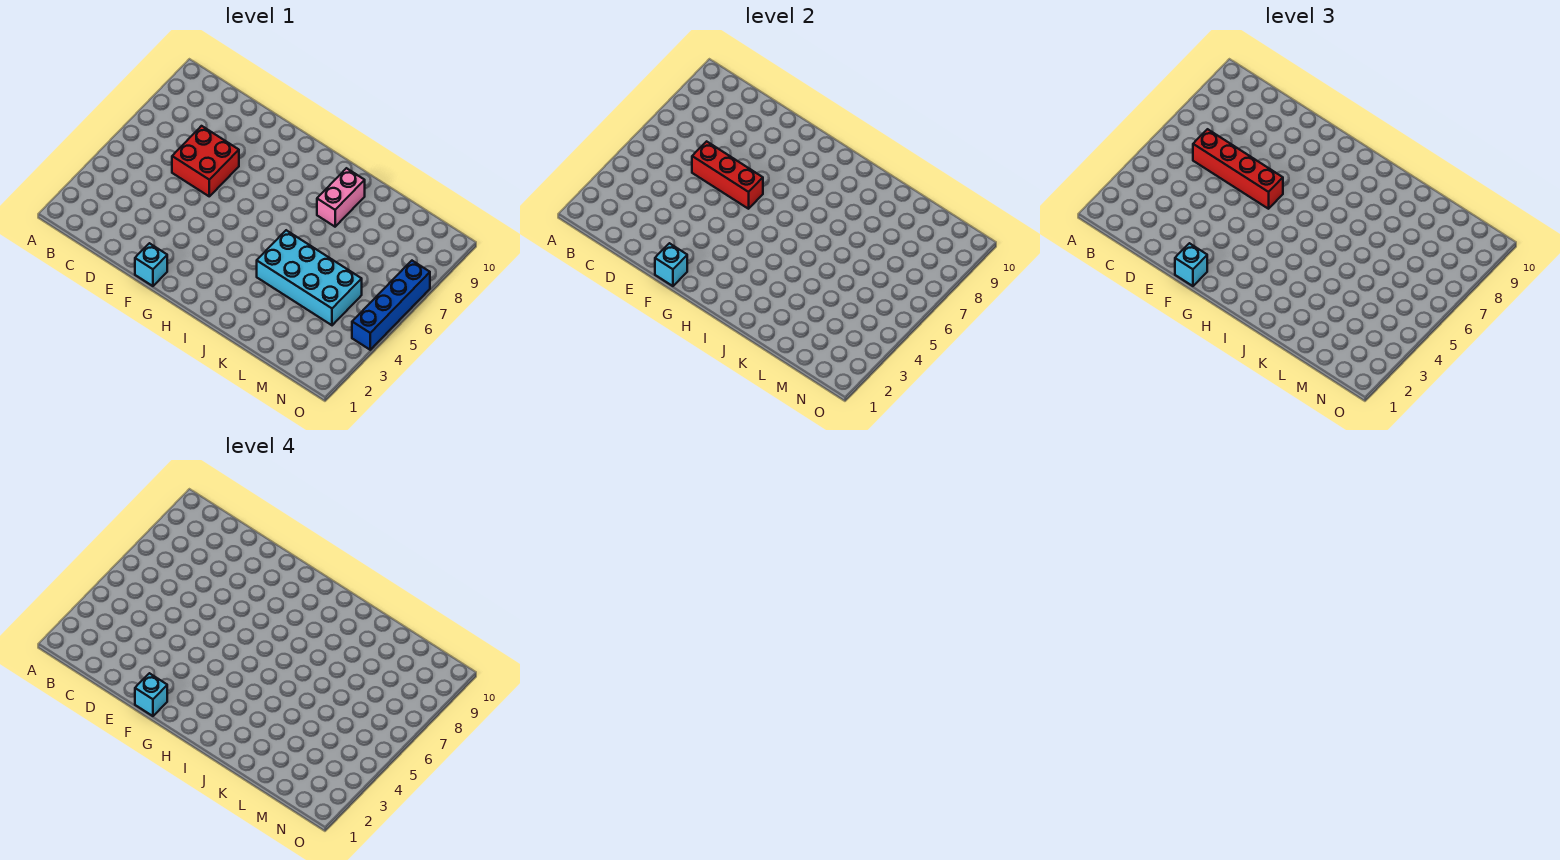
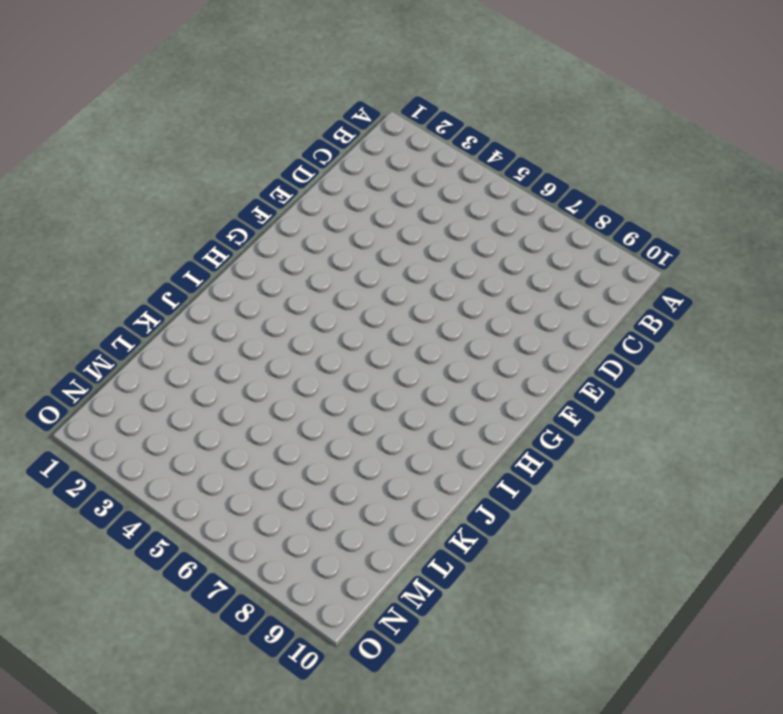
none -> red 2x2 brick [172,126,239,196]
none -> cyan 1x1 brick [135,243,167,286]

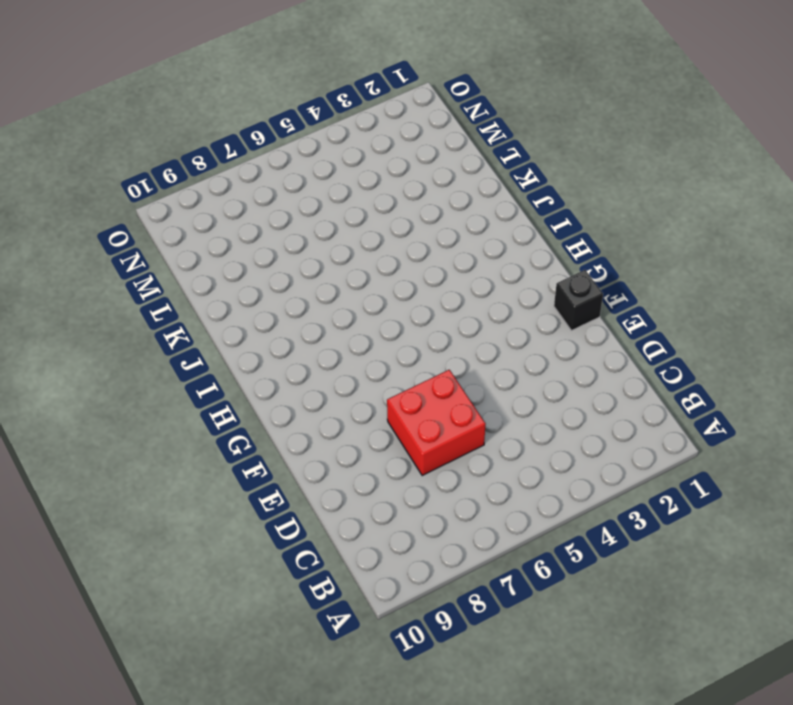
black 1x1 brick [554,270,603,331] -> cyan 1x1 brick [135,243,167,286]
none -> cyan 2x4 brick [257,230,362,325]
none -> pink 1x2 brick [317,168,365,227]

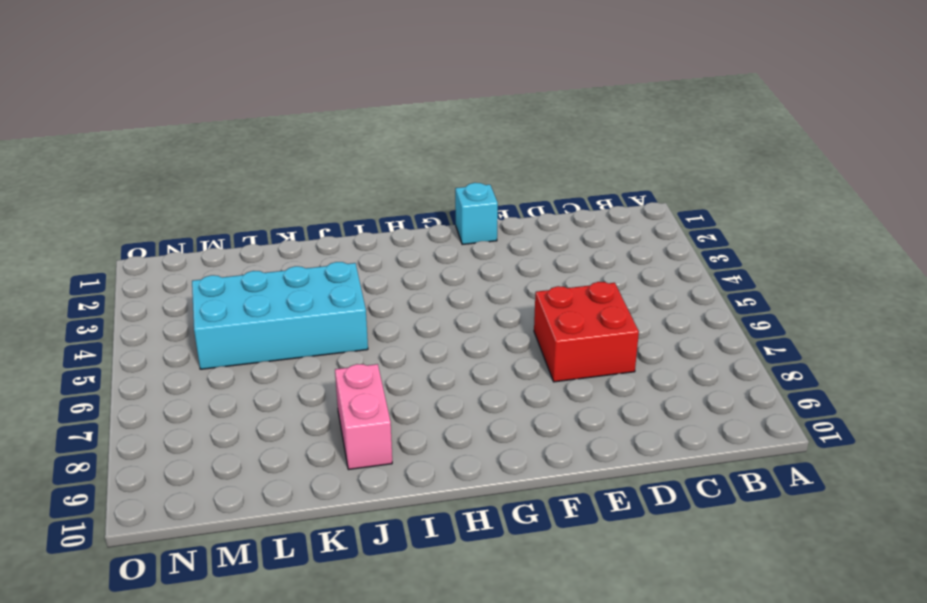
none -> blue 1x4 brick [352,261,430,350]
none -> red 1x3 brick [692,141,763,209]

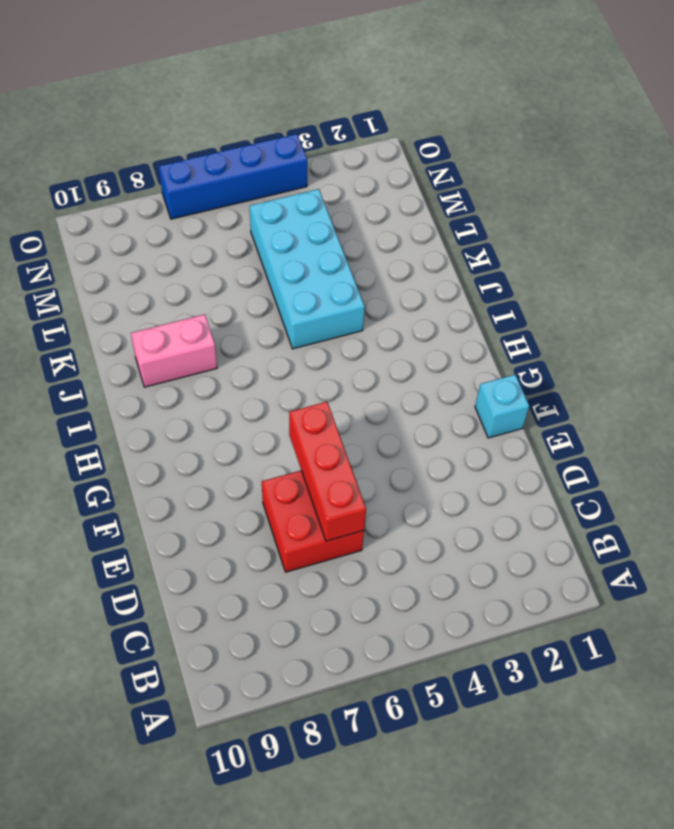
none -> cyan 1x1 brick [655,243,687,286]
none -> red 1x4 brick [1193,129,1283,209]

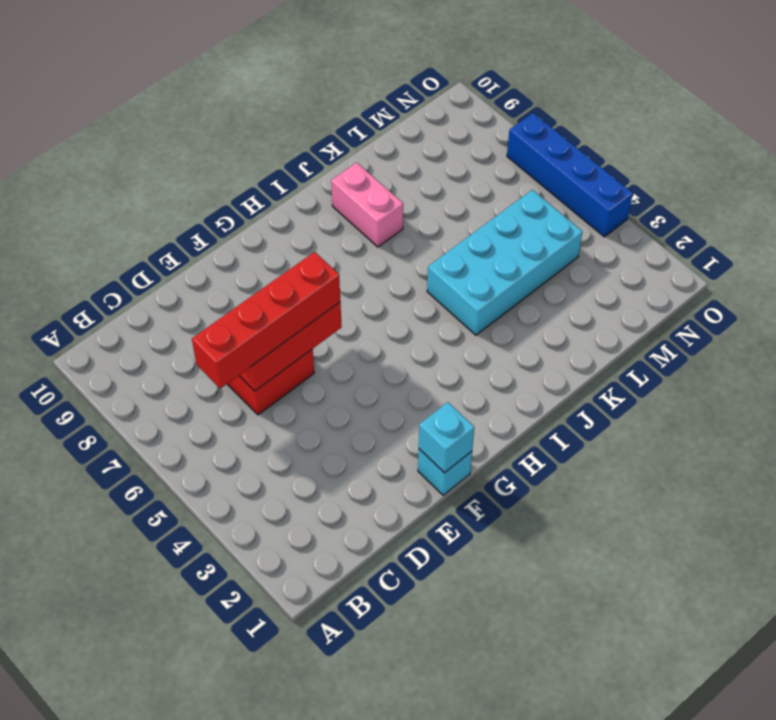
none -> cyan 1x1 brick [1175,243,1207,286]
none -> cyan 1x1 brick [135,673,167,716]

